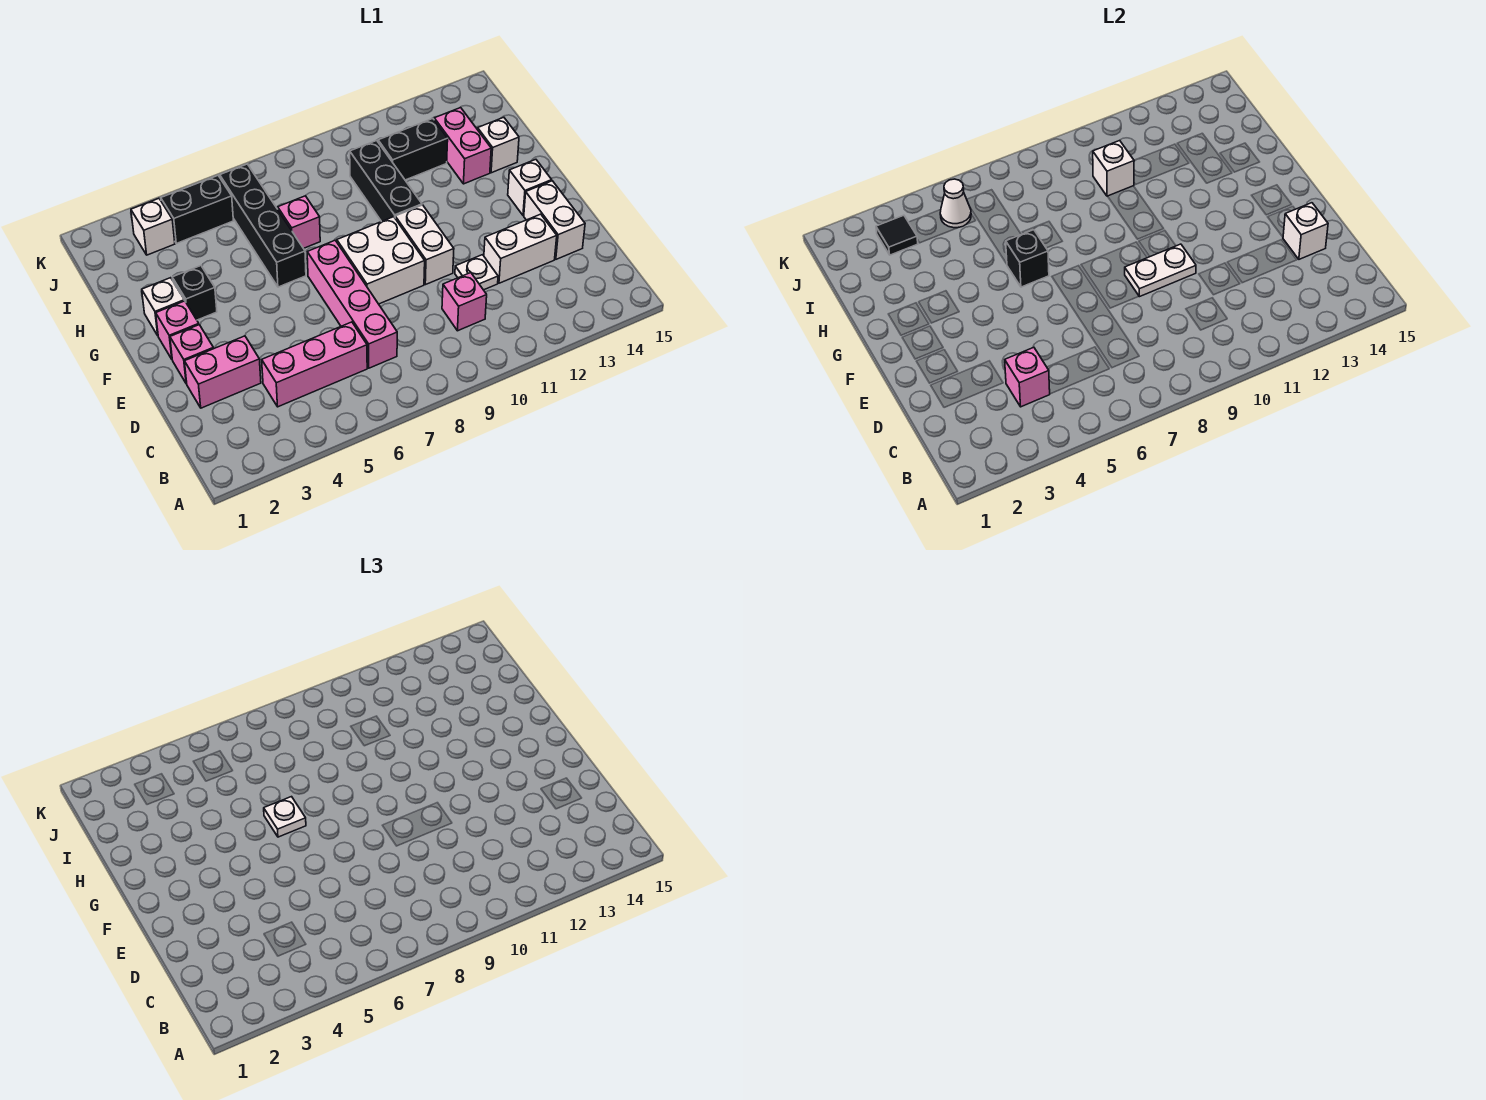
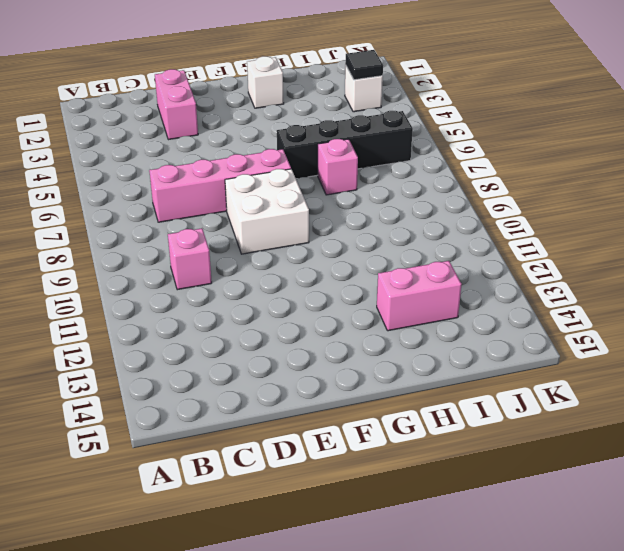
none -> pink 1x3 brick [262,322,367,407]
none -> white 1x1 plate [455,255,498,290]
none -> white 1x2 brick [484,214,557,283]
none -> white 1x2 brick [524,181,585,259]

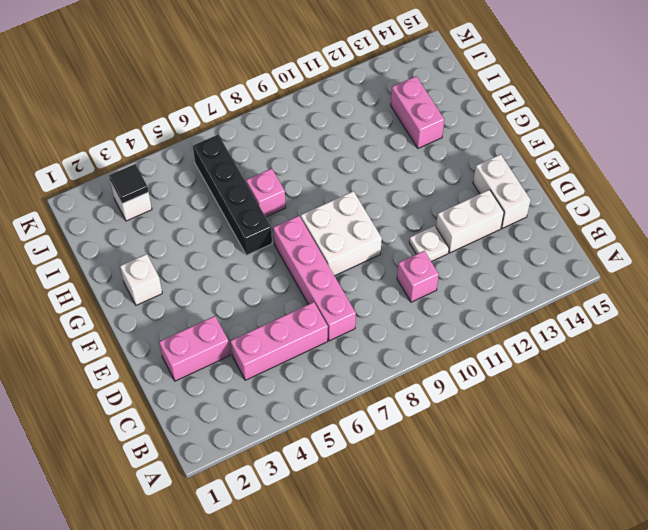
none -> pink 1x1 brick [170,325,214,384]
none -> white 1x2 brick [395,205,454,285]
none -> pink 1x1 brick [156,301,199,359]
none -> white 1x1 brick [508,159,552,215]

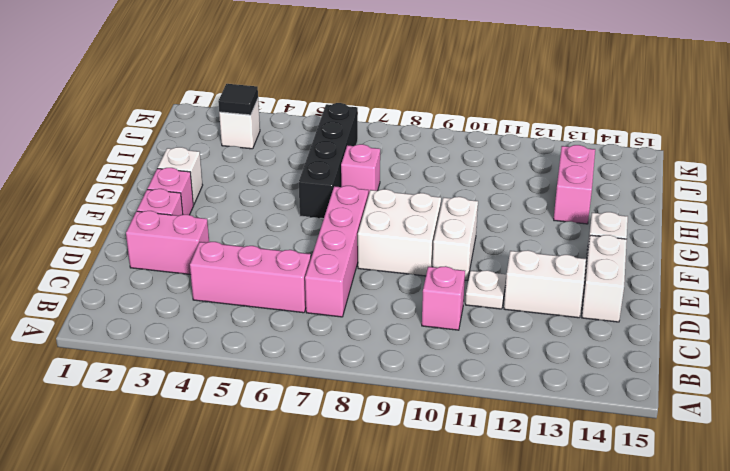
none -> black 1x1 brick [172,266,217,320]
none -> black 1x3 brick [350,140,422,221]
none -> white 1x1 brick [478,117,519,173]
none -> black 1x2 brick [378,118,448,180]

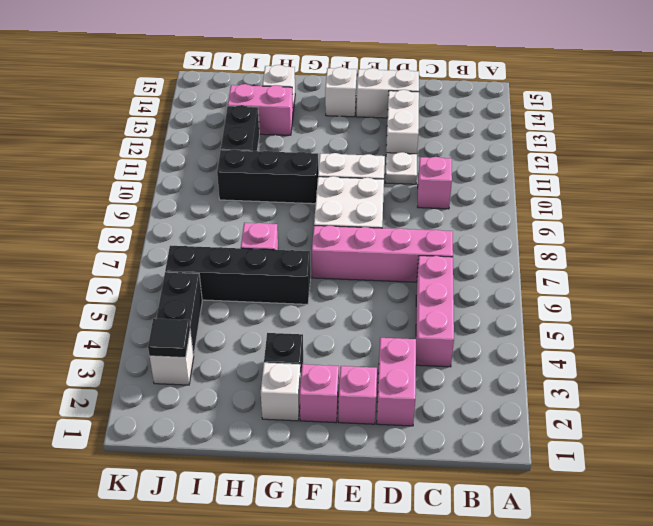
none -> pink 1x1 brick [1005,347,1050,407]
none -> white 1x1 brick [1283,203,1328,259]
none -> white 1x2 plate [1125,244,1196,297]
none -> black 1x1 brick [1006,230,1049,287]

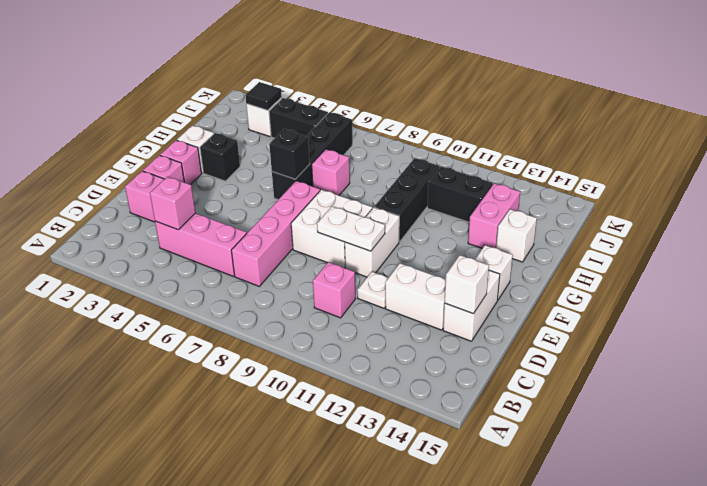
none -> white 1x1 brick [1093,140,1134,196]
none -> white 1x1 cone [940,179,971,228]
none -> white 1x1 plate [264,797,306,837]

